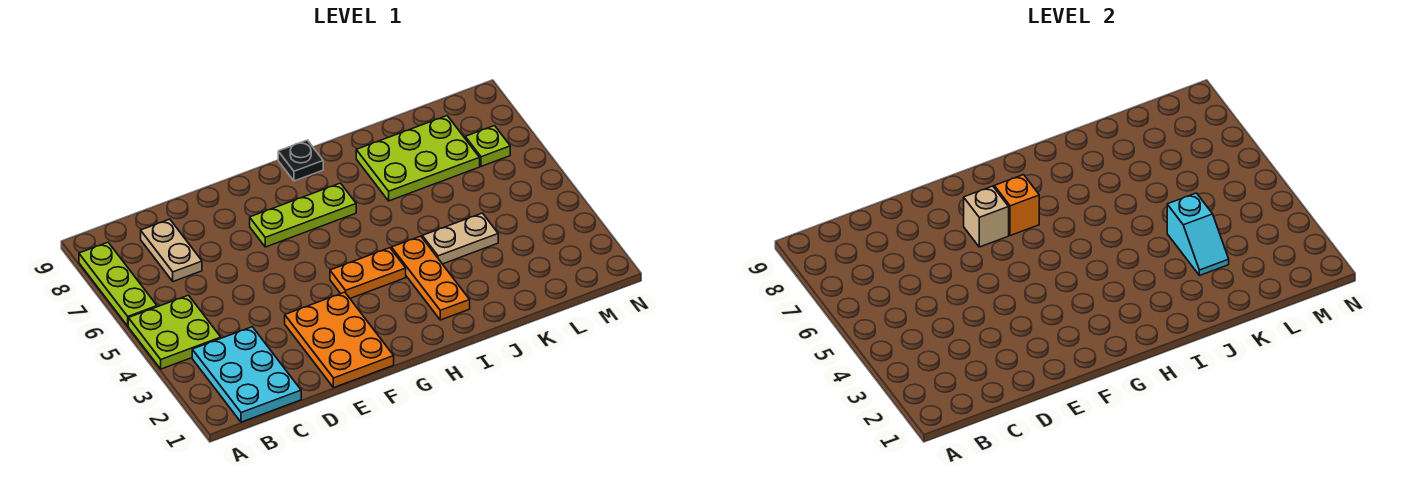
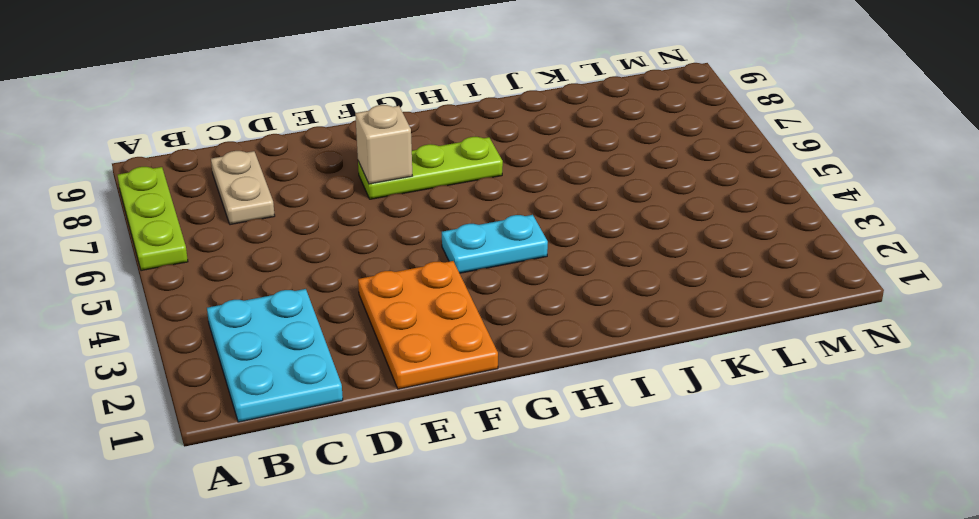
cyan 1x2 plate [442,215,548,273] -> orange 1x2 plate [330,248,406,298]
none -> lime 2x2 plate [128,295,221,369]
none -> black 1x1 plate [278,140,323,181]
none -> orange 1x3 plate [392,236,470,320]

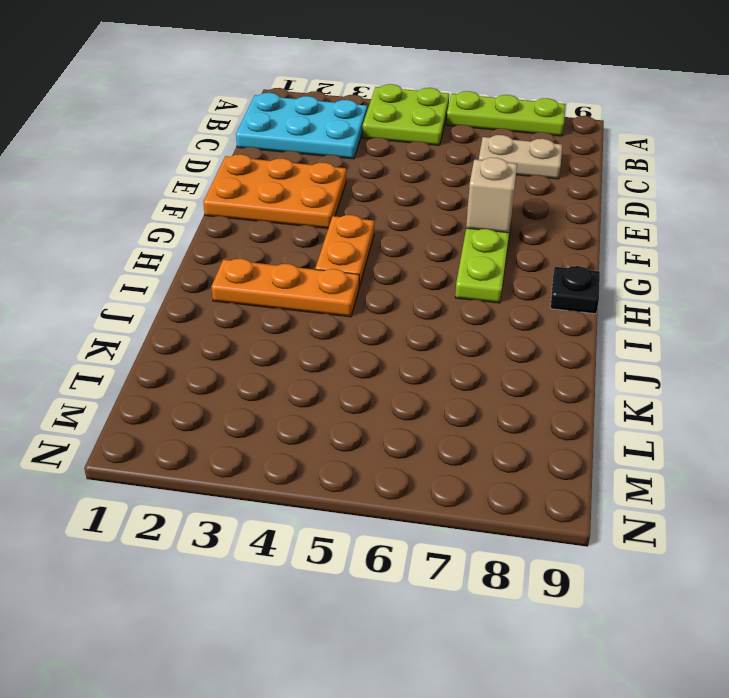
none -> tan 1x2 plate [422,213,498,264]
none -> lime 2x3 plate [356,116,480,201]
none -> lime 1x1 plate [465,126,510,166]

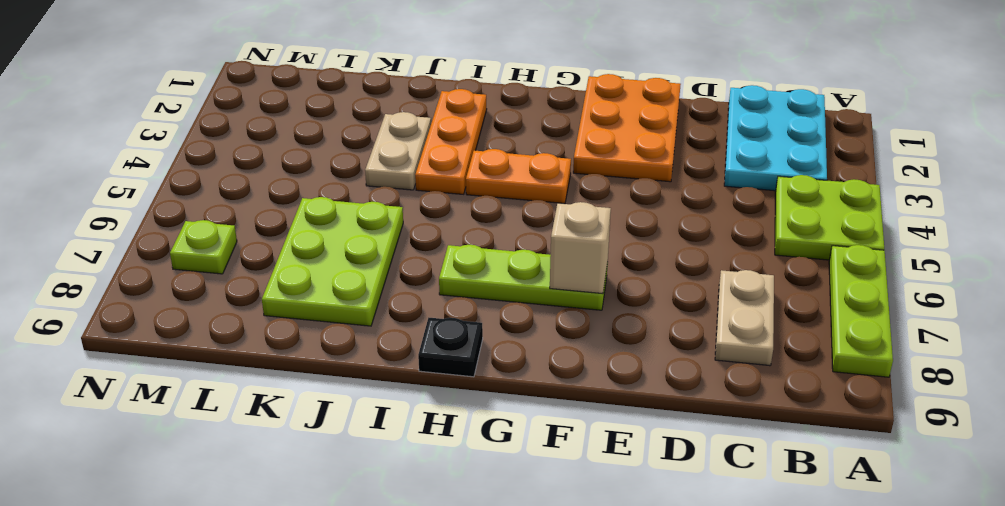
tan 1x2 plate [365,112,431,190] -> tan 1x2 plate turned to [422,213,498,264]
lime 2x3 plate [262,197,403,326] -> lime 2x3 plate turned to [356,116,480,201]
none -> orange 1x1 brick [994,175,1039,236]
none -> cyan 1x2 slope [1167,193,1229,276]

